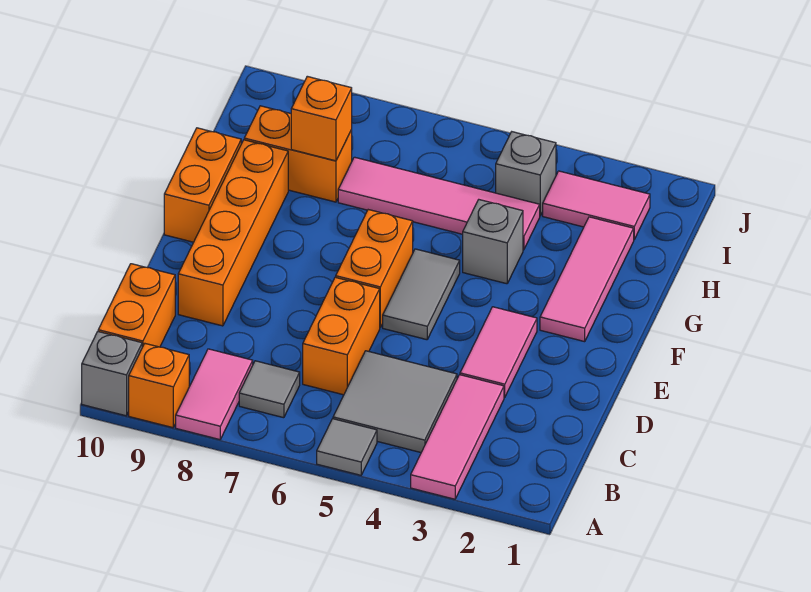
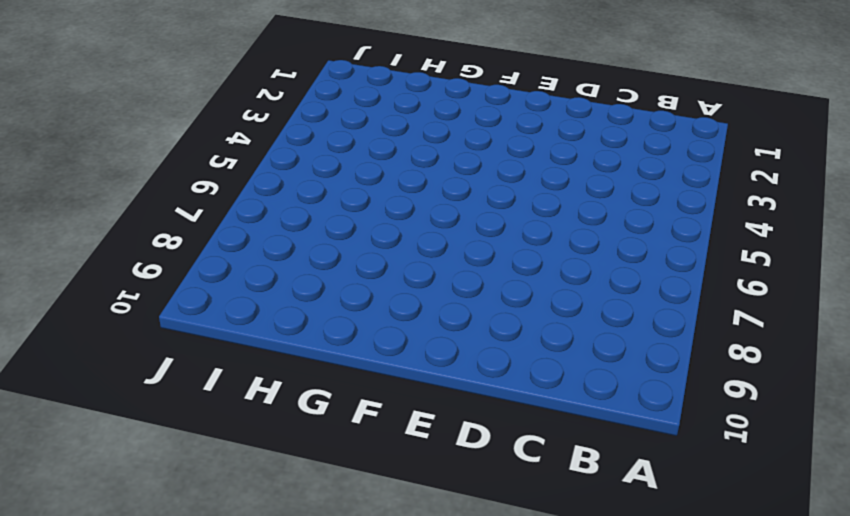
none -> pink 1x3 tile [411,375,504,499]
none -> grey 1x1 tile [317,419,377,475]
none -> pink 1x2 tile [176,349,253,440]

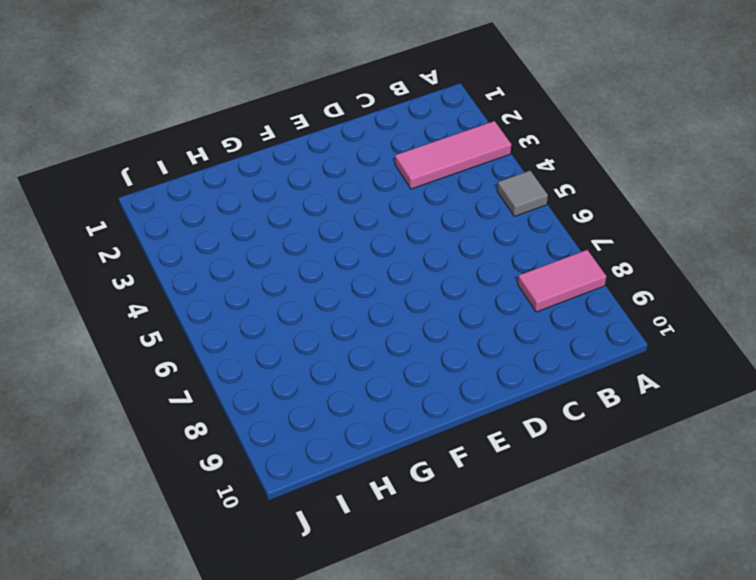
none -> orange 1x1 brick [129,344,189,428]
none -> grey 1x1 brick [82,332,142,416]
none -> grey 2x2 tile [333,351,457,452]

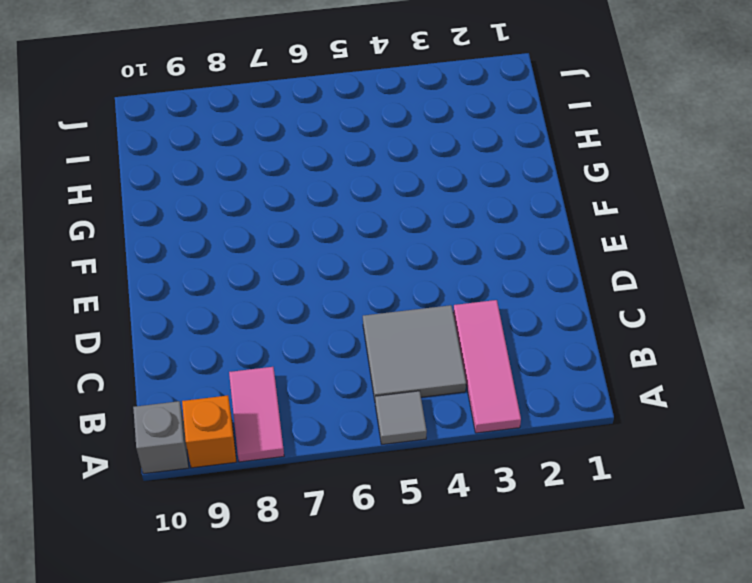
none -> grey 1x1 tile [239,361,300,418]
none -> orange 1x2 brick [98,264,175,347]
none -> orange 1x2 brick [303,277,380,395]

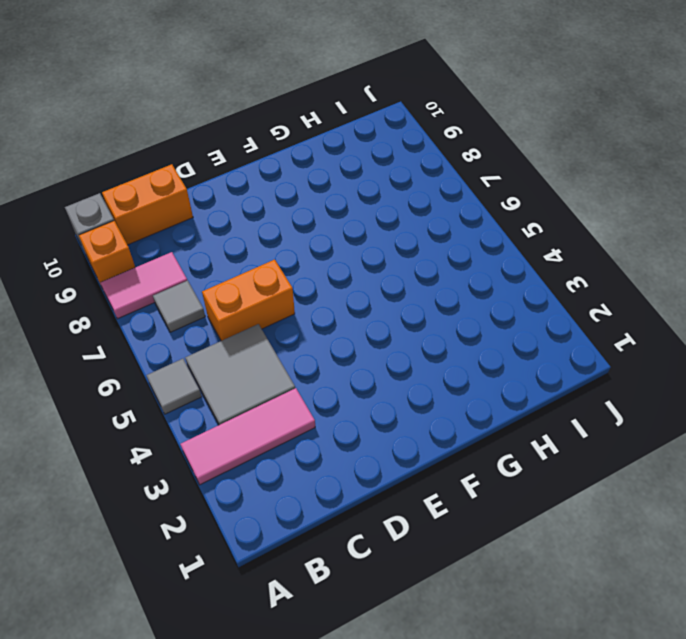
none -> pink 1x2 tile [460,307,537,397]
none -> orange 1x4 brick [178,140,288,326]
none -> grey 1x2 tile [383,249,460,340]

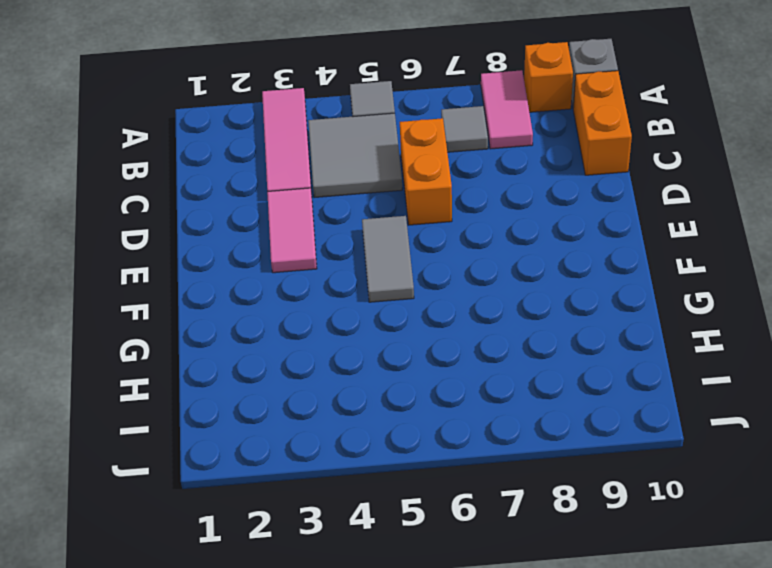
none -> orange 1x4 brick [178,140,288,326]
none -> orange 1x2 brick [336,210,413,327]
none -> pink 1x3 tile [540,217,634,342]

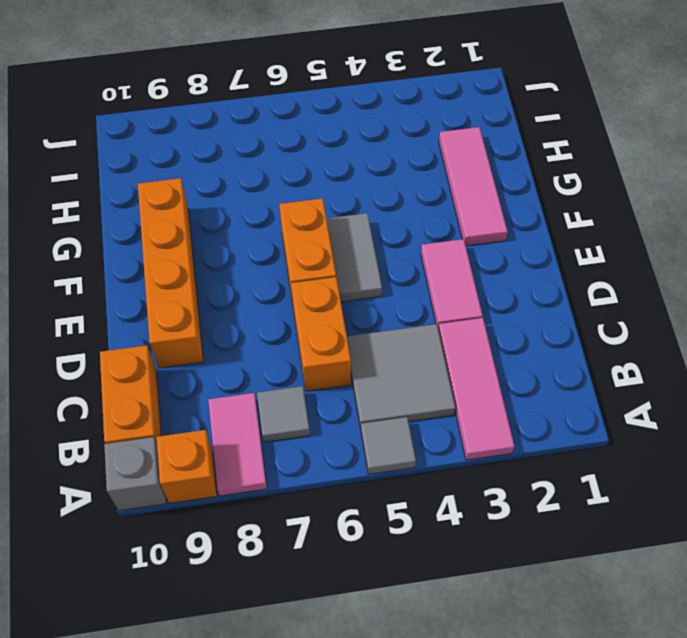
none -> orange 1x2 brick [164,128,241,242]
none -> grey 1x1 brick [463,200,523,284]
none -> pink 1x4 tile [338,157,540,250]

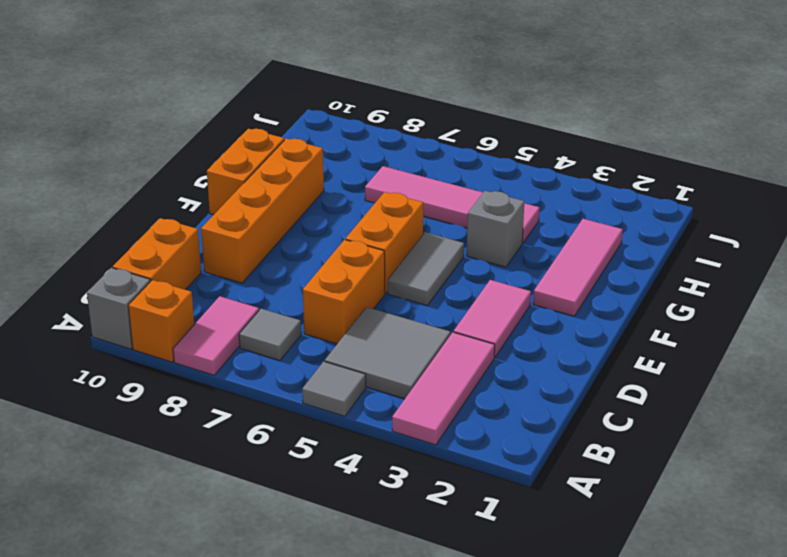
none -> orange 1x2 brick [244,106,352,202]
none -> pink 1x2 tile [543,171,650,239]
none -> grey 1x1 brick [496,132,556,216]

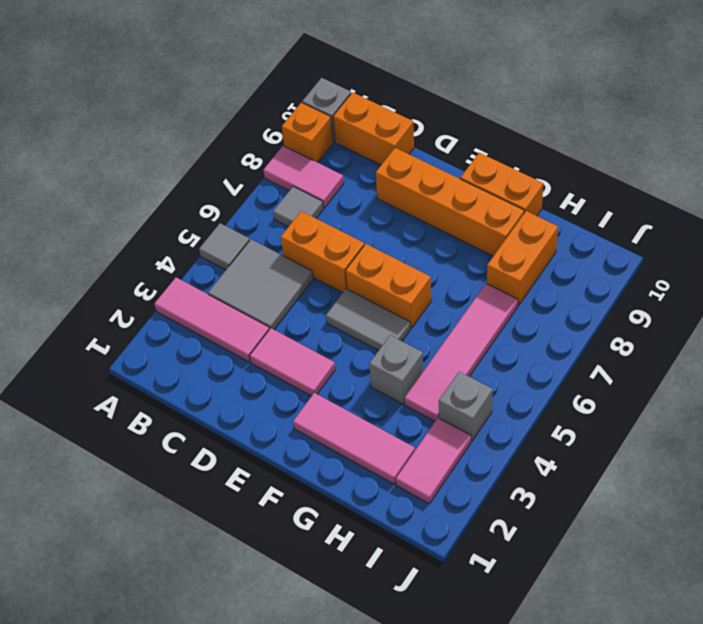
none -> orange 1x1 brick [291,76,352,161]

